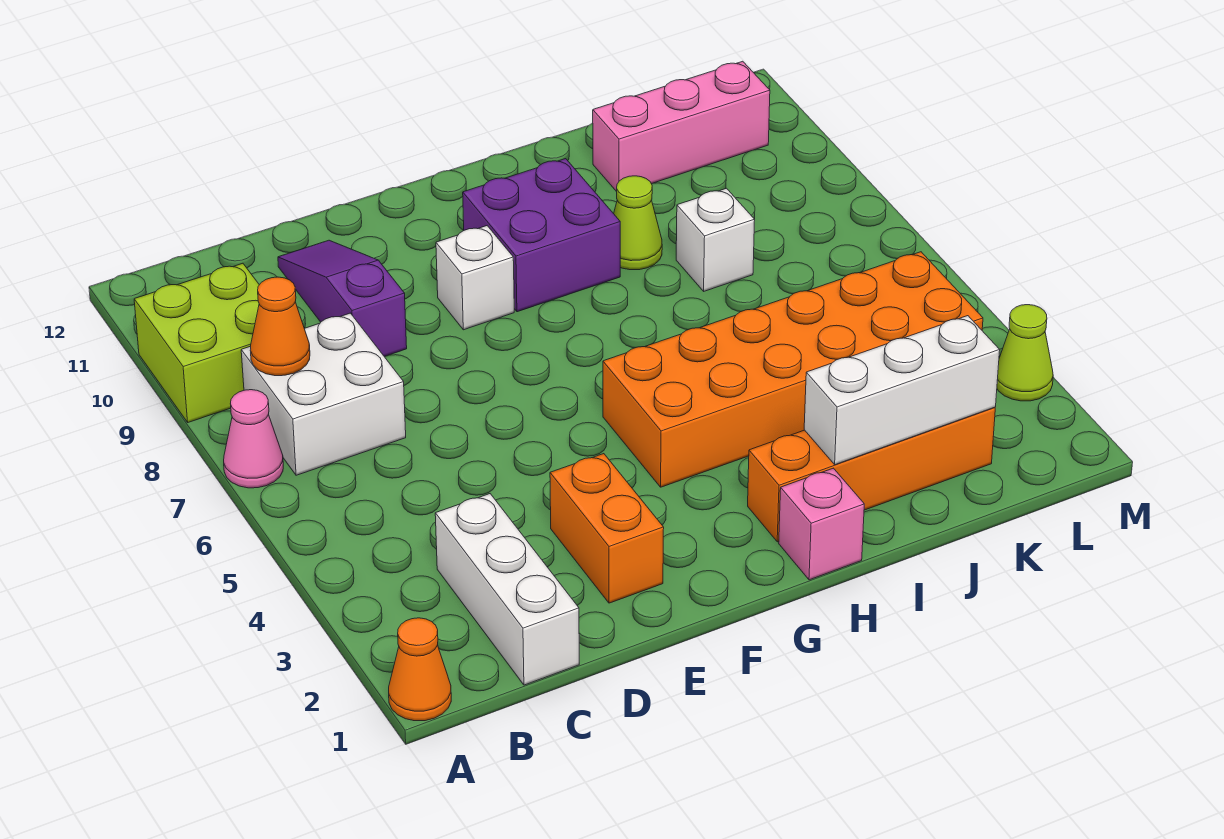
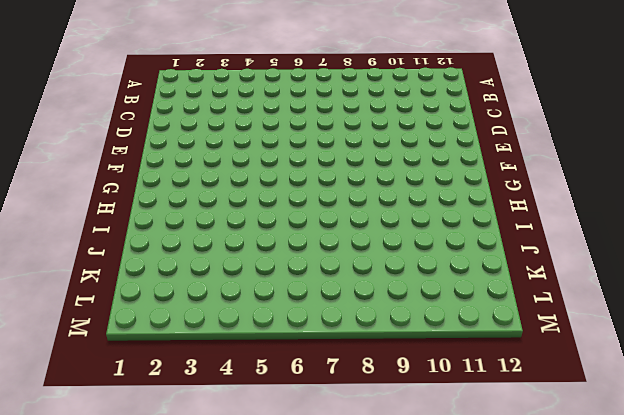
none -> orange 1x1 cone [389,618,451,721]
none -> pink 1x1 cone [224,390,283,488]
none -> lime 2x2 brick [134,263,259,422]

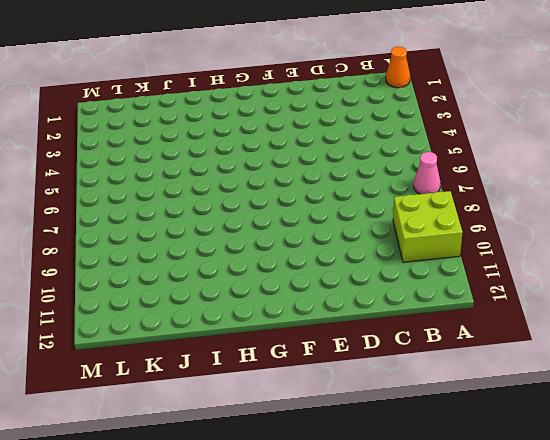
none -> white 2x2 brick [241,313,406,475]
none -> white 1x3 brick [435,494,579,685]
none -> purple 1x3 slope [278,240,407,356]

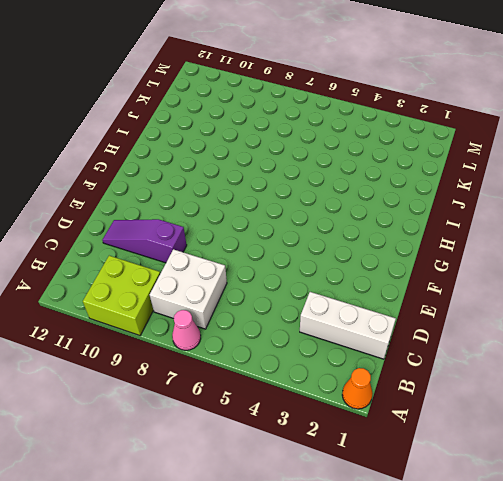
none -> orange 1x2 brick [550,454,664,603]
none -> white 1x1 brick [436,226,514,330]
none -> orange 2x6 brick [603,252,983,487]

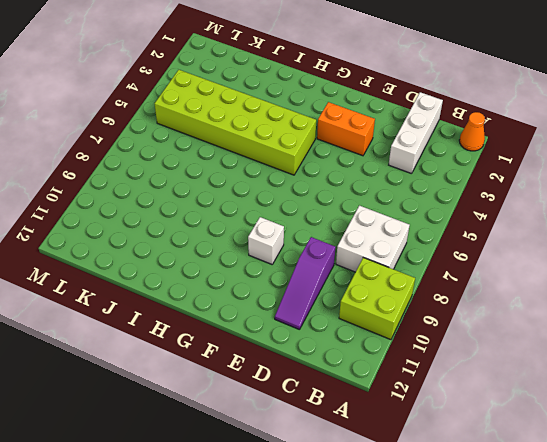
orange 1x2 brick [317,102,375,156] -> orange 1x2 brick turned to [550,454,664,603]
lime 2x6 brick [155,70,316,175] -> orange 2x6 brick [603,252,983,487]
none -> pink 1x1 cone [224,390,283,488]
none -> purple 2x2 brick [463,159,620,312]
none -> pink 1x1 brick [779,468,864,580]

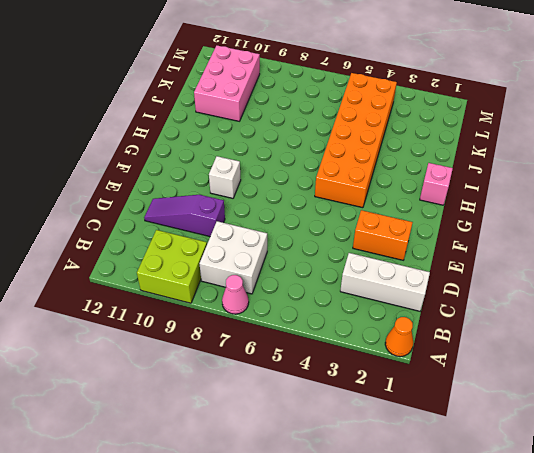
pink 2x3 brick [194,45,260,121] -> pink 1x3 brick [593,61,770,192]
none -> purple 2x2 brick [463,159,620,312]
none -> orange 1x4 brick [748,407,995,542]
none -> lime 1x1 cone [614,176,662,270]

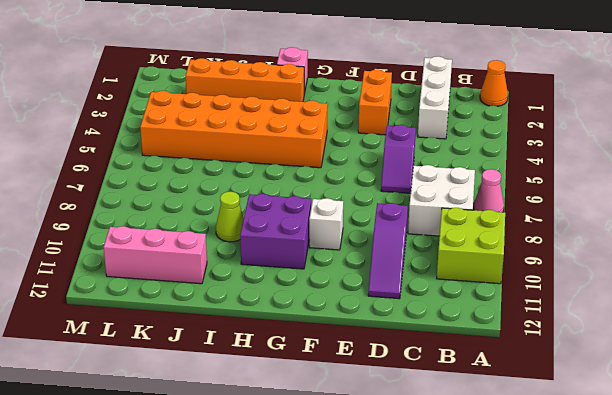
purple 1x2 slope [381,125,416,193] -> none
none -> white 1x1 brick [676,188,755,291]
none -> lime 1x1 cone [997,305,1053,401]
none -> orange 1x1 cone [250,277,310,376]

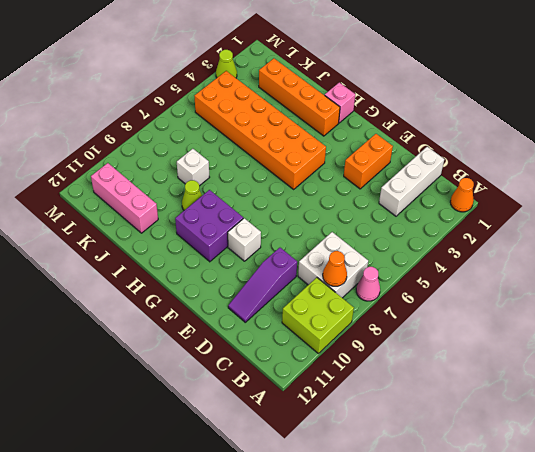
none -> white 1x3 brick [804,316,1000,465]

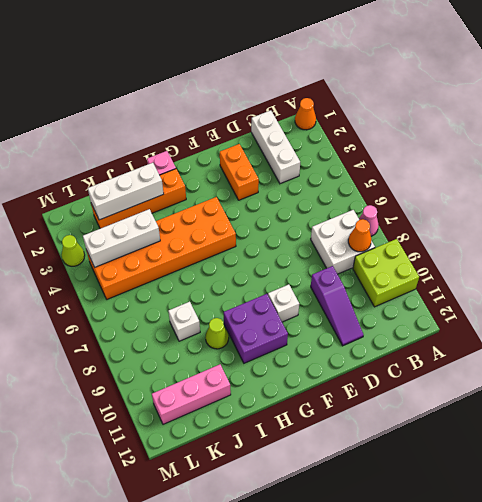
white 1x3 brick [83,209,160,267] -> none

